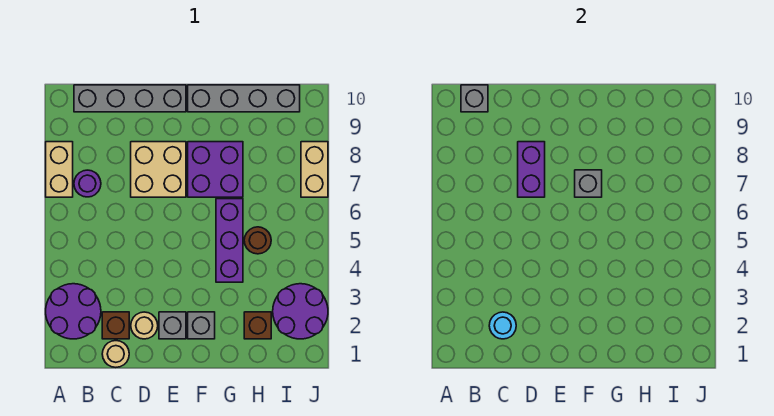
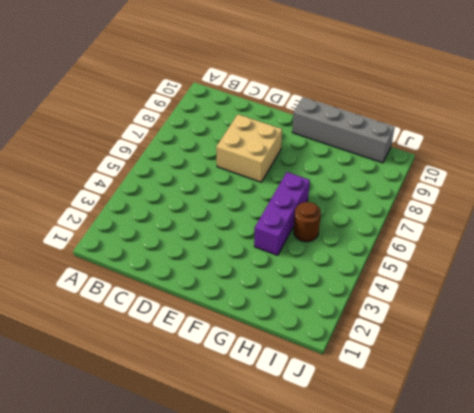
none -> purple 2x2 round brick [46,284,101,339]
none -> tan 1x2 brick [46,142,73,197]
none -> purple 1x1 round brick [74,170,101,197]

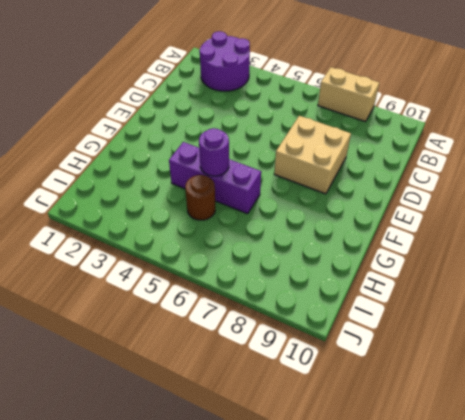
purple 1x1 round brick [199,128,229,176] -> purple 1x1 round brick moved to [74,170,101,197]
none -> grey 1x4 brick [74,85,186,112]
none -> tan 1x1 round brick [102,341,129,367]
none -> brown 1x1 brick [102,312,129,339]

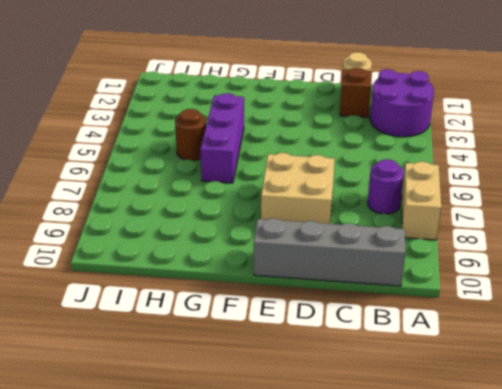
none -> tan 1x1 round brick [131,312,158,339]
none -> grey 1x1 brick [159,312,186,339]
none -> grey 1x1 brick [188,312,215,339]

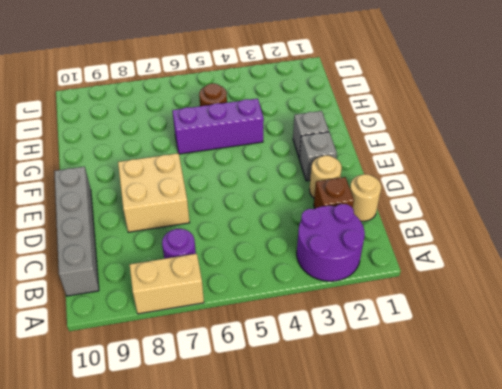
none -> purple 2x2 brick [188,142,243,197]
none -> grey 1x4 brick [188,85,300,112]
none -> brown 1x1 brick [244,312,271,339]

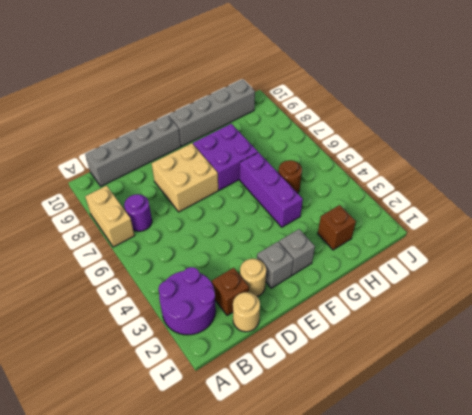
none -> purple 2x2 round brick [273,284,328,339]
none -> tan 1x2 brick [301,142,328,197]
none -> grey 1x1 brick [461,85,488,112]

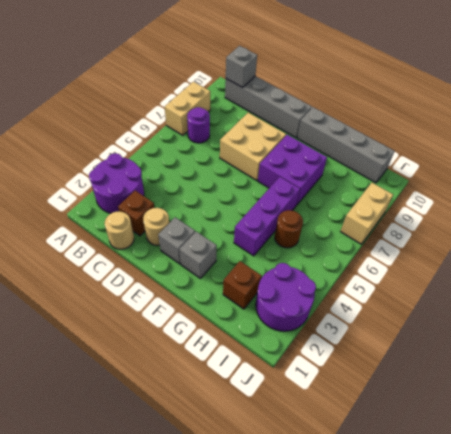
none -> cyan 1x1 round brick [489,312,516,339]
none -> purple 1x2 brick [518,142,545,197]
none -> grey 1x1 brick [575,170,602,197]

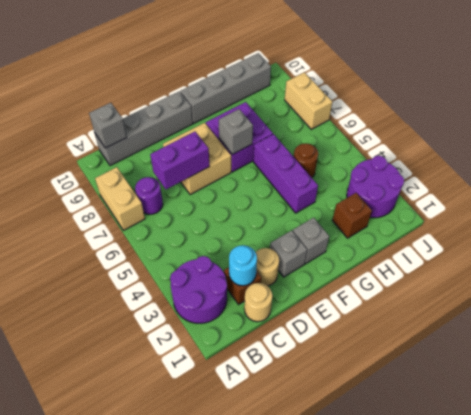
purple 1x2 brick [150,132,210,189] -> purple 1x2 brick turned to [518,142,545,197]

